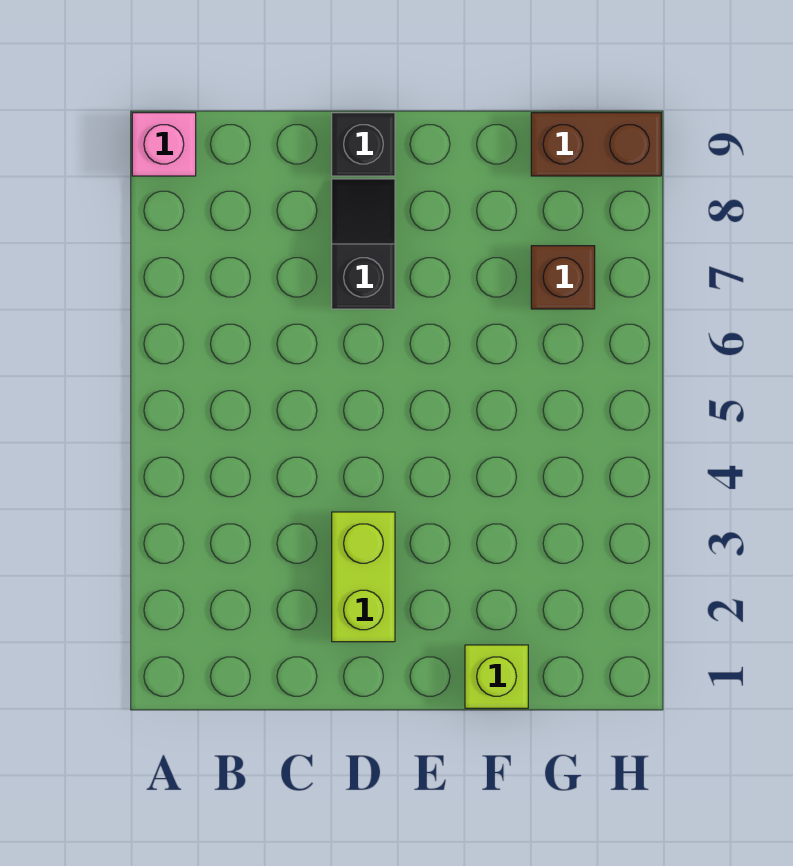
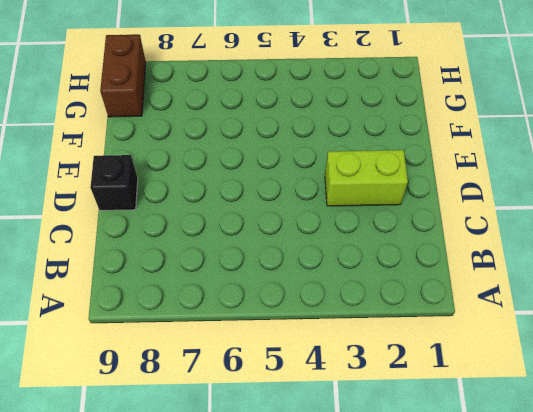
none -> pink 1x1 brick [132,113,196,176]
none -> black 1x2 slope [332,179,395,309]

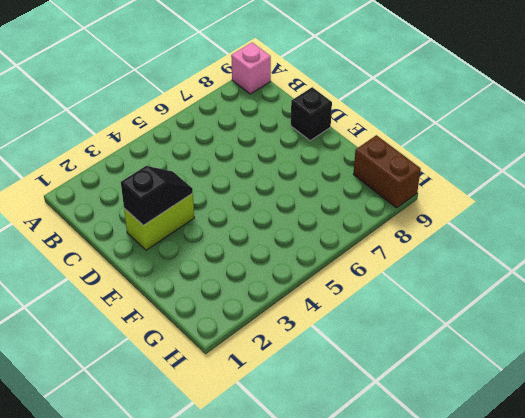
black 1x2 slope [121,166,193,225] -> black 1x2 slope moved to [332,179,395,309]
none -> lime 1x1 brick [465,645,528,708]
none -> brown 1x1 brick [531,246,595,309]

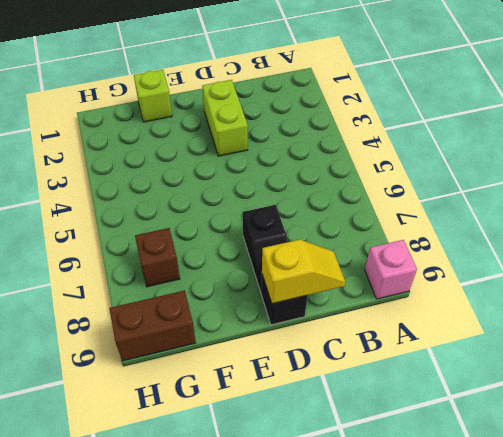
yellow 1x2 slope [262,240,346,304] -> none

